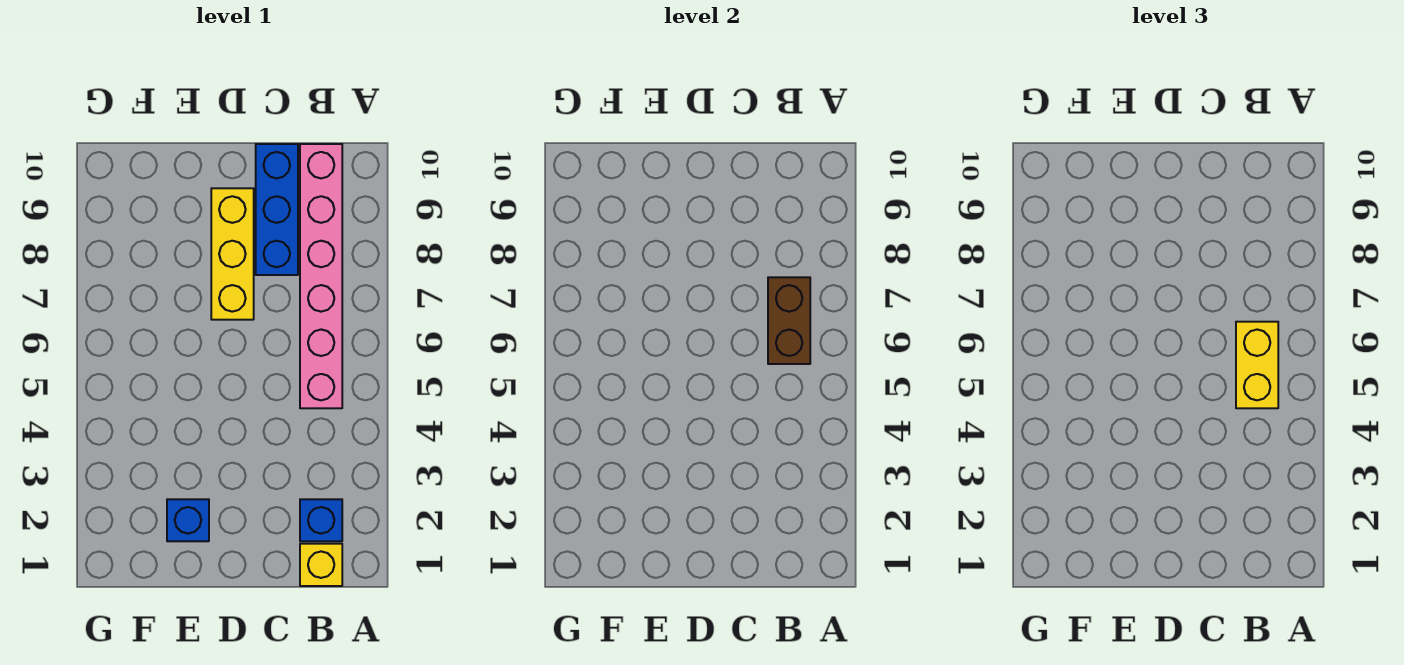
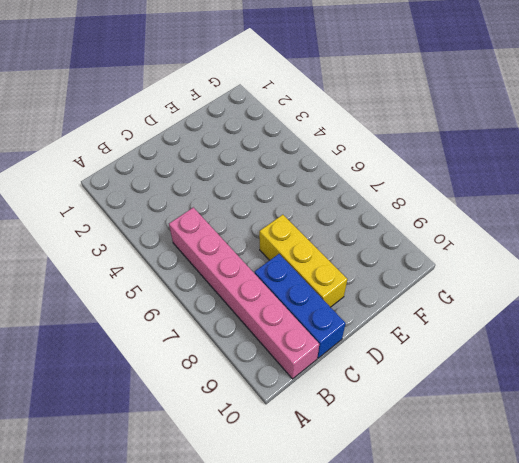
none -> yellow 1x1 brick [300,544,342,586]
none -> blue 1x1 brick [300,499,342,541]

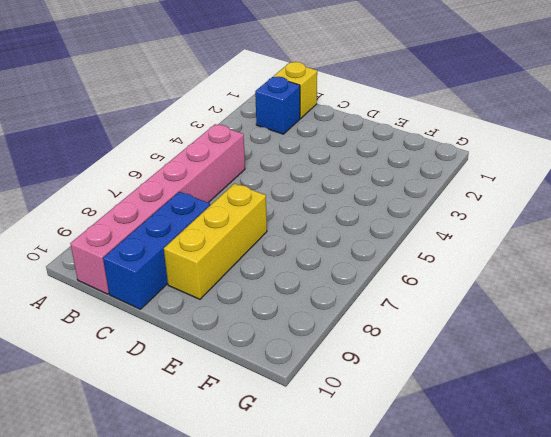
none -> blue 1x1 brick [167,499,209,541]
none -> brown 1x2 brick [768,277,810,364]

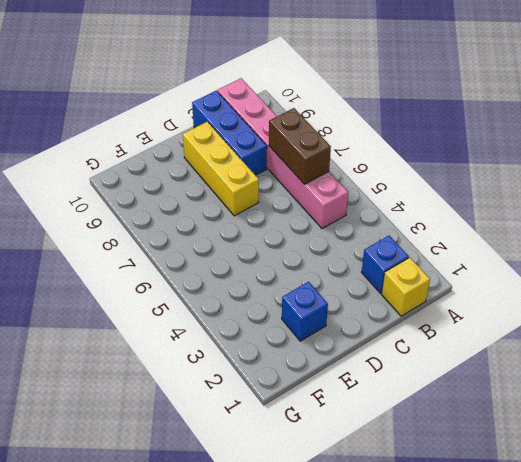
none -> yellow 1x2 brick [1236,322,1278,408]

